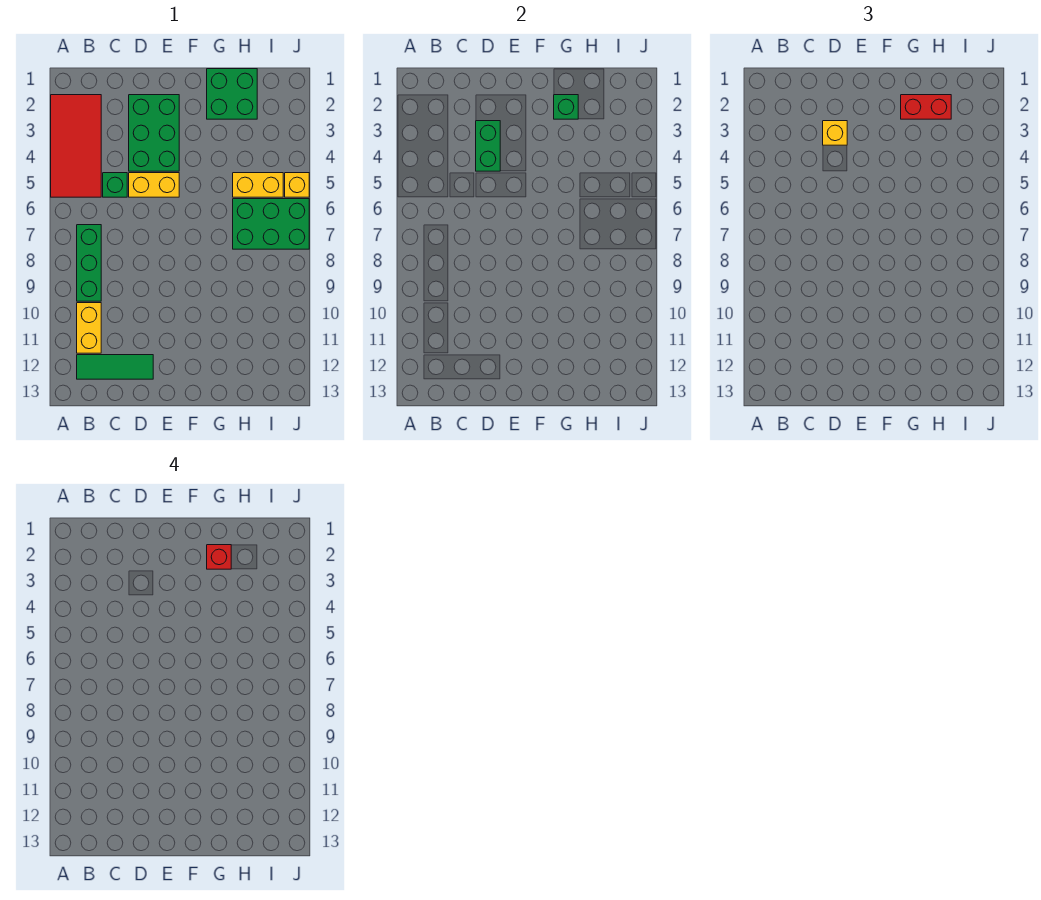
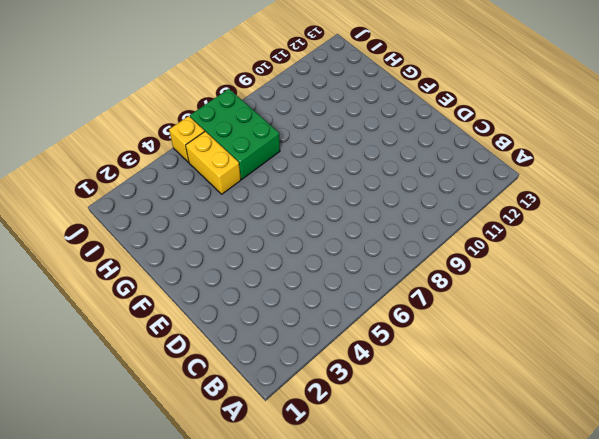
none -> red 2x4 tile [51,95,101,197]
none -> green 1x3 brick [77,225,101,301]
none -> yellow 1x2 brick [77,303,101,353]

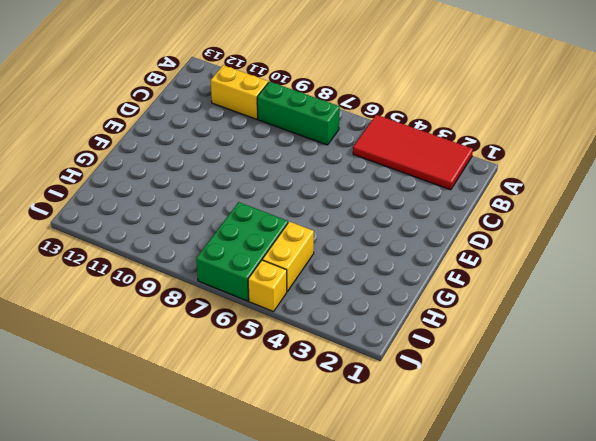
none -> green 1x3 tile [77,355,153,379]
none -> green 1x1 brick [103,173,127,197]
none -> green 2x3 brick [129,95,179,171]

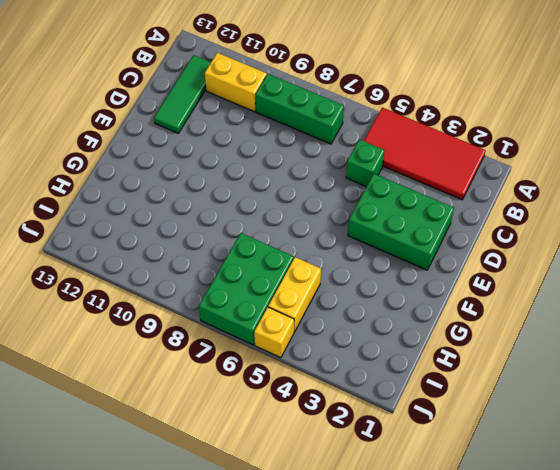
none -> yellow 1x2 brick [129,173,179,197]
none -> green 2x2 brick [207,69,257,119]
none -> green 1x2 brick [476,121,500,171]

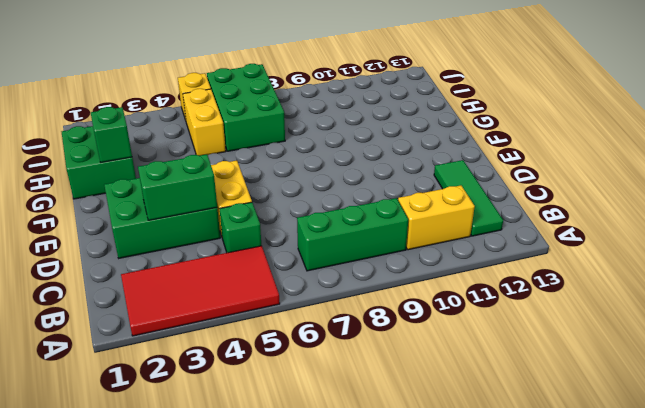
none -> yellow 1x1 brick [823,121,847,145]
none -> red 1x2 brick [901,95,951,119]
none -> red 1x1 brick [207,545,231,569]

